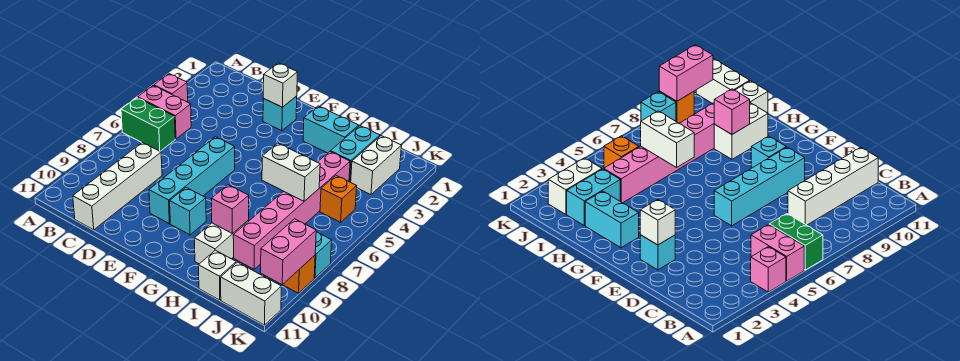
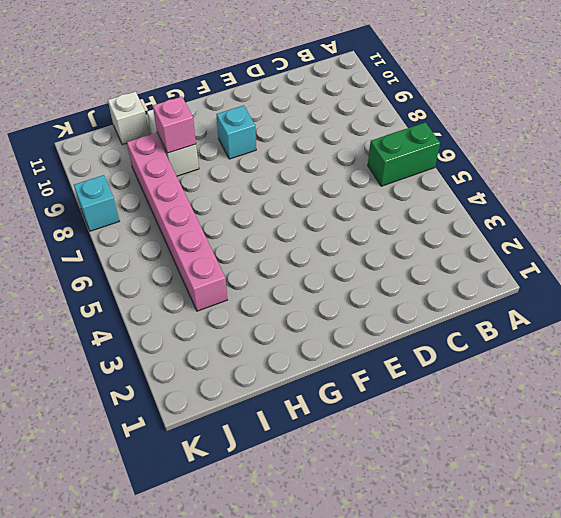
none -> pink 1x1 brick [154,74,188,102]
none -> pink 1x2 brick [138,86,191,139]
none -> white 1x4 brick [73,142,162,230]

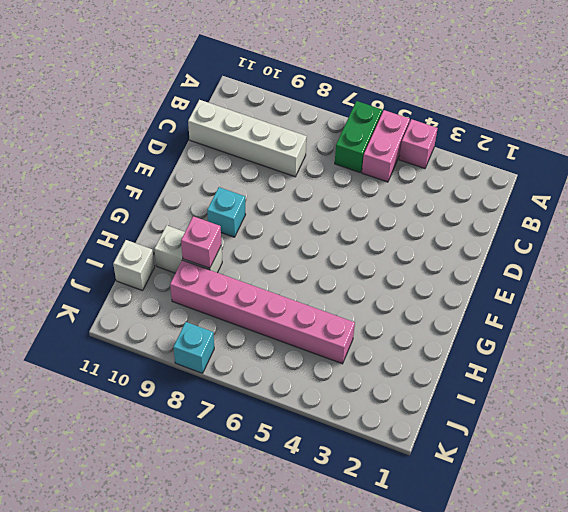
none -> cyan 1x1 brick [263,96,297,131]
none -> cyan 1x4 brick [149,137,235,224]
none -> cyan 1x2 brick [303,106,359,153]

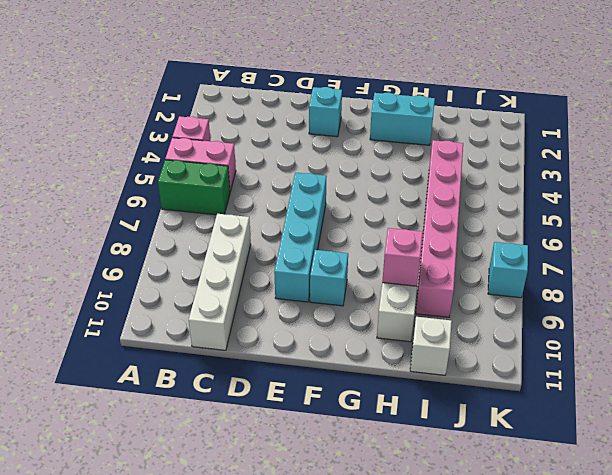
none -> cyan 1x2 brick [331,126,380,182]
none -> white 1x2 brick [351,136,402,195]
none -> orange 1x1 brick [320,176,357,222]

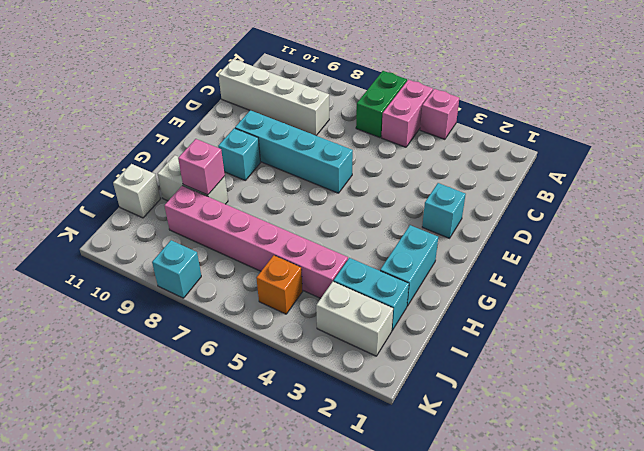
none -> white 1x2 brick [221,262,281,325]
none -> orange 1x1 brick [283,255,315,293]
none -> white 1x1 brick [263,63,298,107]

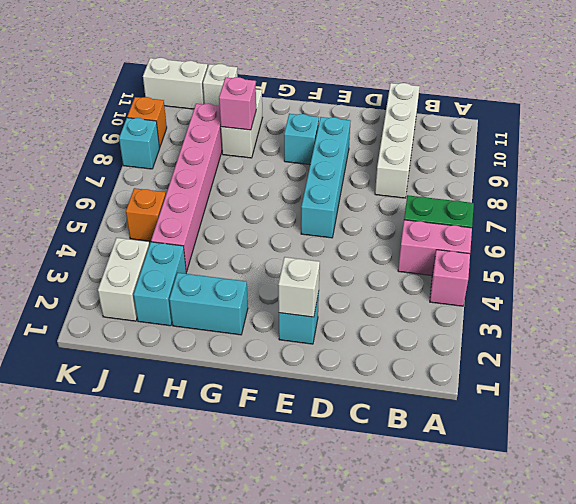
none -> white 1x2 brick [262,143,320,201]
none -> pink 1x2 brick [261,219,316,285]

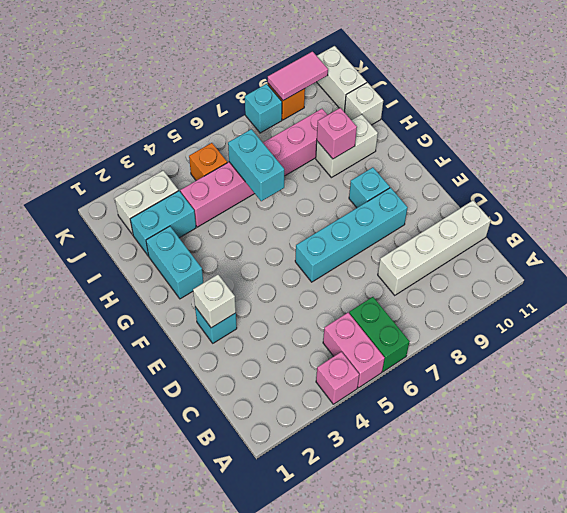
cyan 1x2 brick [228,129,284,201] -> white 1x2 brick [262,143,320,201]
pink 1x2 tile [268,52,328,101] -> pink 1x2 brick [261,219,316,285]

